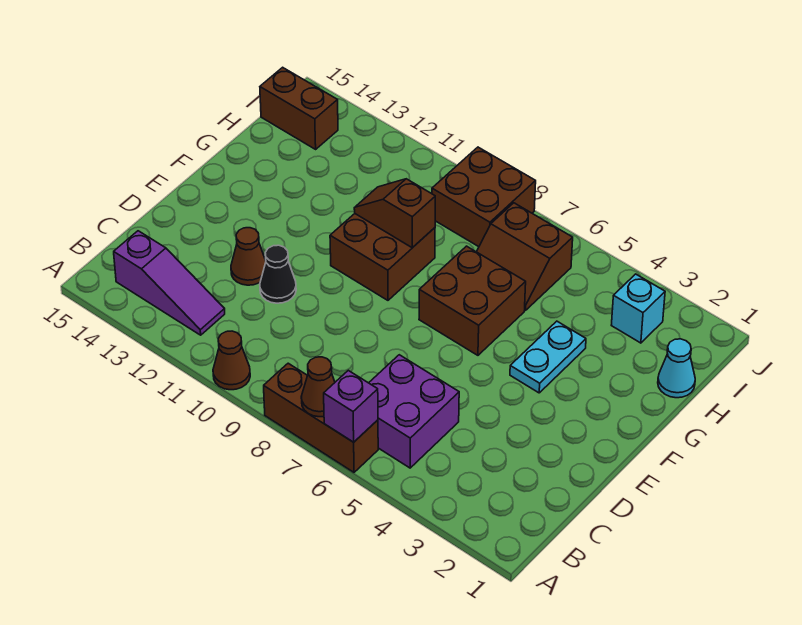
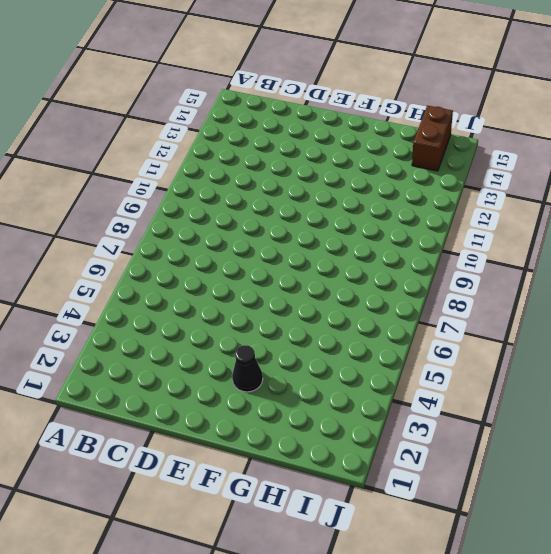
black 1x1 cone [232,345,263,392] -> black 1x1 cone moved to [260,245,296,303]
none -> brown 1x3 brick [264,363,378,472]
none -> brown 1x1 cone [213,331,250,390]
none -> purple 2x2 brick [369,355,459,468]

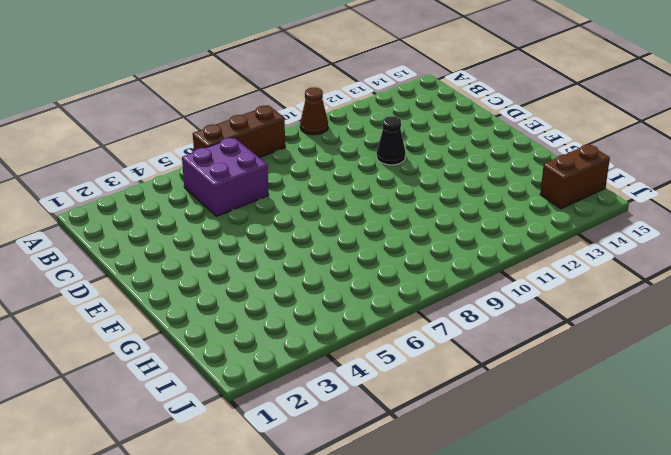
none -> purple 1x3 slope [114,231,225,335]
none -> brown 1x1 cone [231,228,266,285]
none -> cyan 1x2 plate [510,321,586,393]

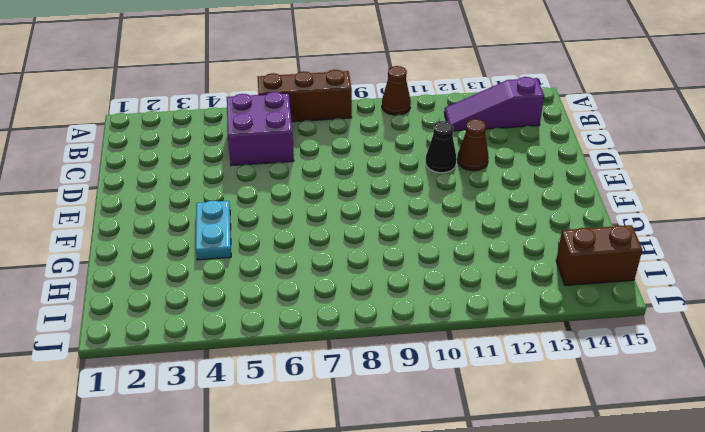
none -> brown 2x2 brick [419,246,526,355]
none -> brown 2x2 brick [330,214,435,300]
none -> cyan 1x1 cone [658,339,695,398]

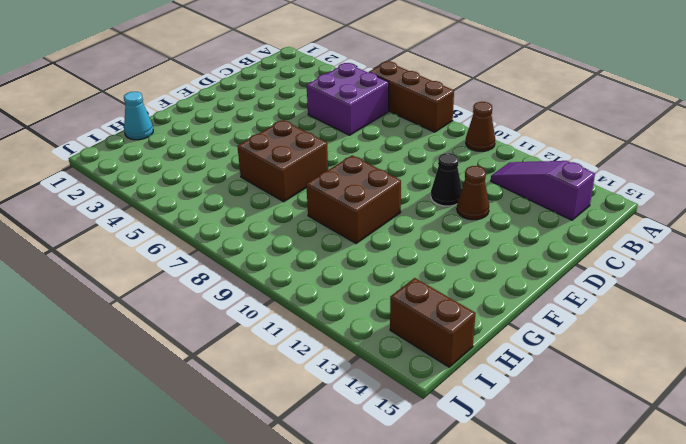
none -> cyan 1x2 plate [510,321,586,393]
none -> brown 2x2 slope [477,203,573,310]
none -> cyan 1x1 brick [611,274,665,343]

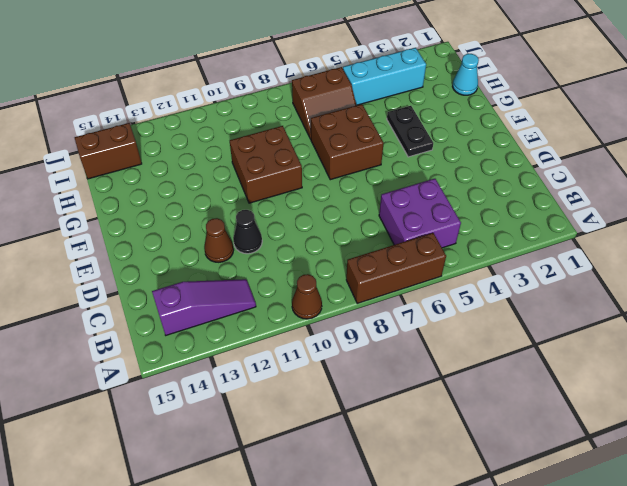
black 1x2 plate [387,106,433,157] -> cyan 1x2 plate [510,321,586,393]
cyan 1x3 brick [343,48,426,105] -> cyan 1x1 brick [611,274,665,343]
none -> brown 2x2 brick [432,147,536,247]
none -> purple 1x1 brick [324,370,378,442]
none -> brown 1x1 cone [301,357,335,417]

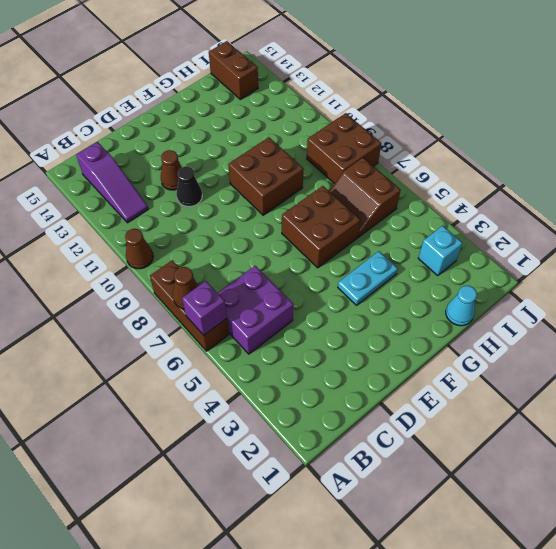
none -> brown 1x2 slope [354,179,435,248]

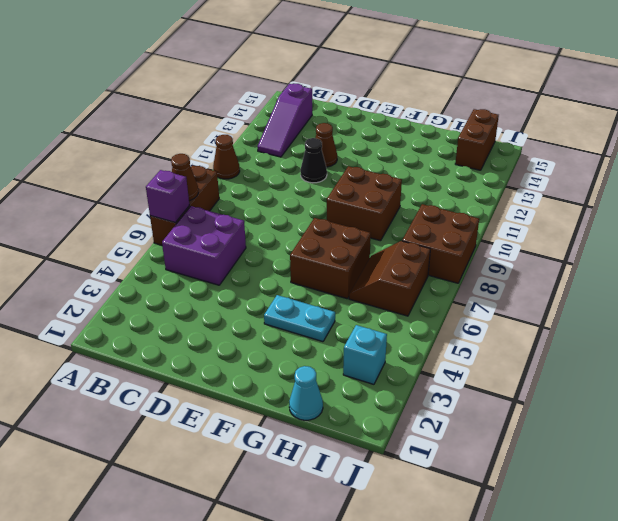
none -> brown 1x2 slope [354,179,435,248]

